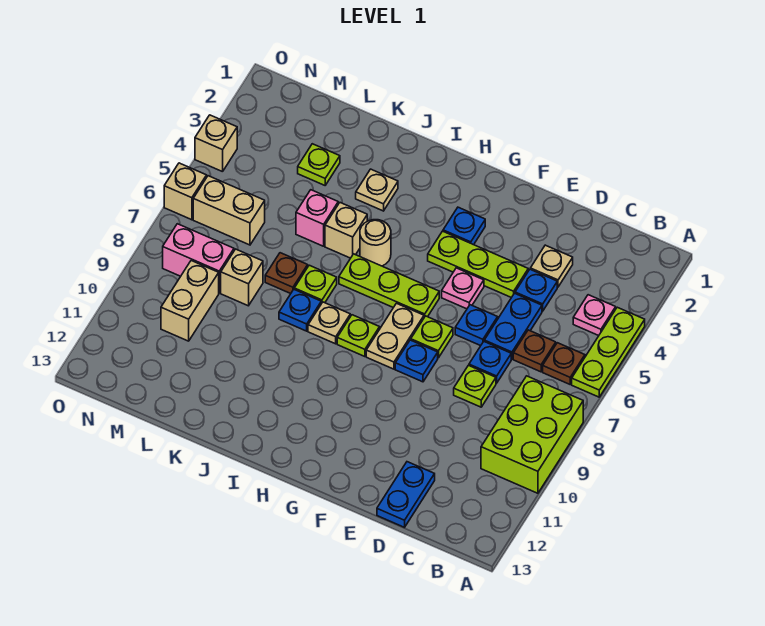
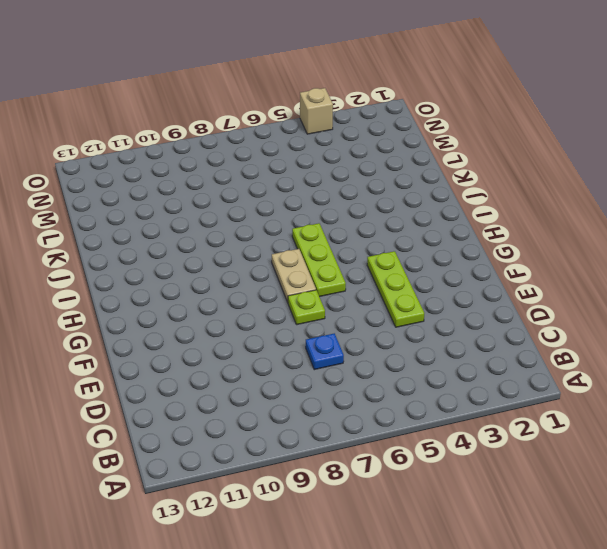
tan 1x2 plate [272,249,316,302] -> tan 1x2 plate turned to [366,303,424,369]
none -> lime 1x3 plate [572,307,645,397]
none -> lime 2x3 brick [481,376,583,493]
none -> pink 1x1 plate [573,295,616,336]
none -> brown 1x1 plate [543,343,585,384]

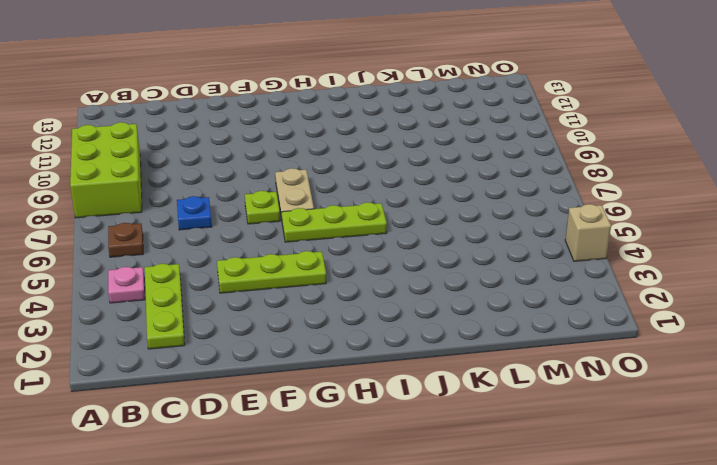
lime 1x3 plate [145,264,185,349] -> lime 1x3 plate moved to [572,307,645,397]
none -> brown 1x1 plate [513,330,556,372]
none -> tan 1x1 plate [530,245,573,287]
none -> blue 1x1 plate [515,269,557,311]
none -> blue 1x2 plate [484,293,542,359]

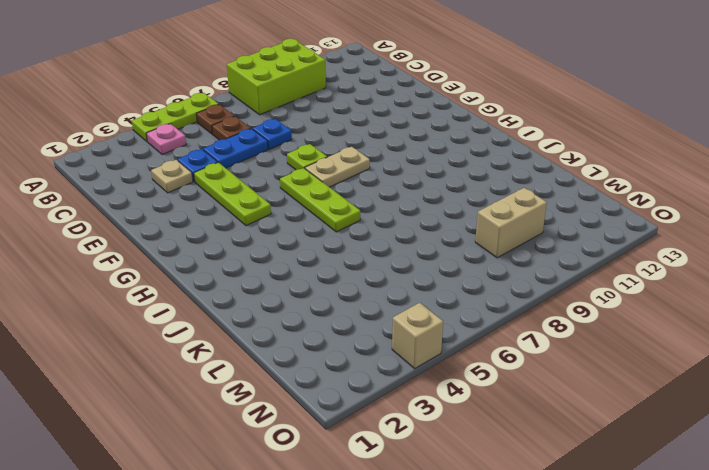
none -> lime 1x1 plate [454,365,496,407]
none -> blue 1x2 plate [377,462,435,527]
none -> blue 1x1 plate [455,305,498,346]
none -> pink 1x1 plate [442,268,484,309]

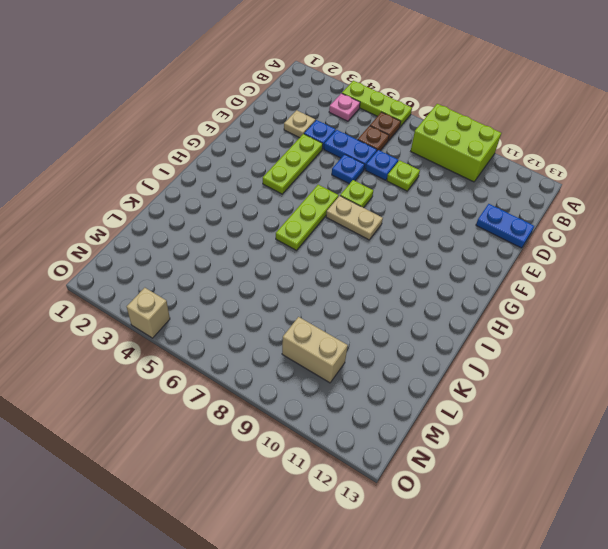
none -> pink 1x1 plate [442,268,484,309]
none -> blue 1x1 plate [395,340,438,382]
none -> blue 1x1 plate [443,207,485,245]
none -> lime 1x1 plate [337,315,380,357]

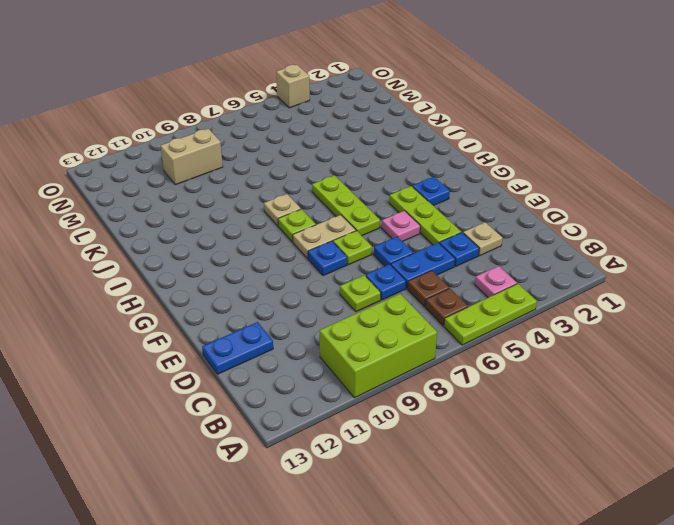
none -> tan 1x1 round brick [360,220,391,266]
none -> tan 1x1 plate [356,169,398,211]
none -> tan 1x1 brick [325,203,367,258]
none -> lime 1x1 plate [294,265,337,304]

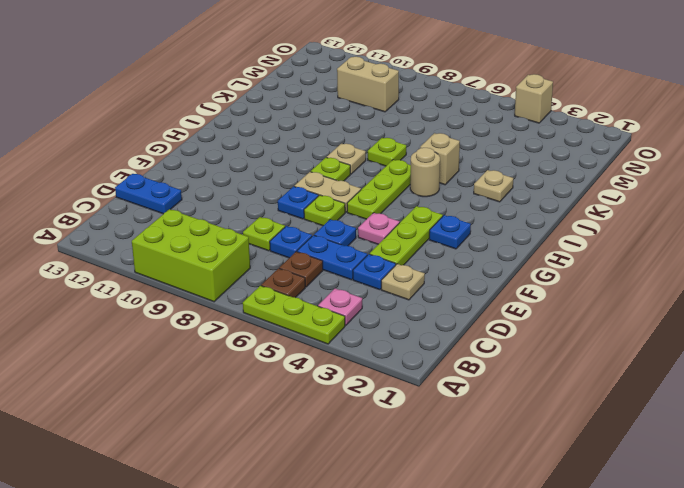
none -> blue 1x1 plate [279,290,321,331]
none -> pink 1x1 brick [296,190,338,246]
none -> brown 1x1 plate [265,253,308,294]
none -> lime 1x1 plate [298,144,340,185]

